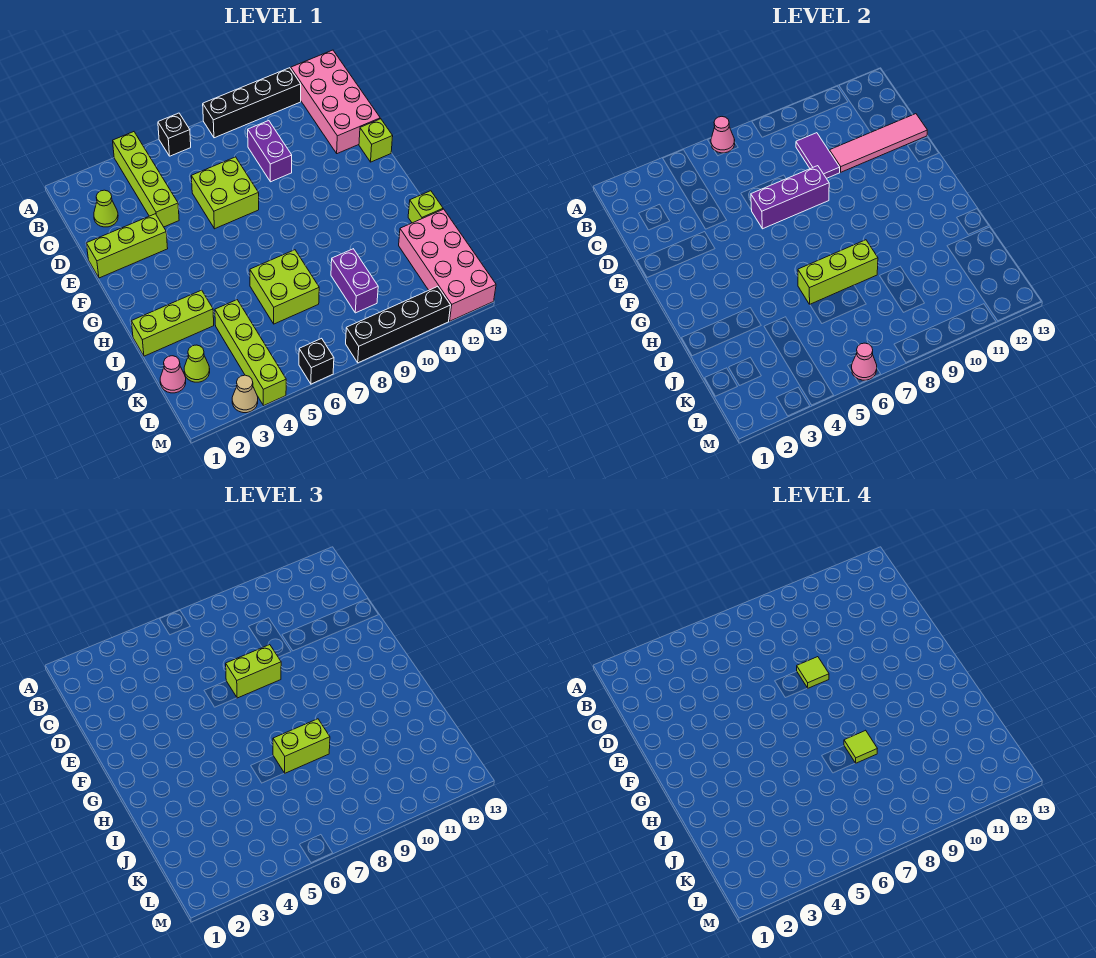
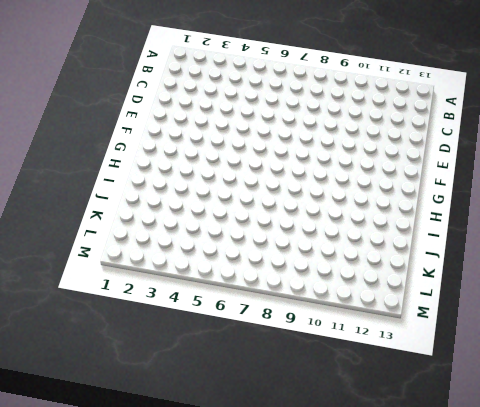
none -> lime 1x4 brick [113,132,179,227]
none -> black 1x1 brick [158,113,191,156]
none -> black 1x4 brick [203,68,301,138]
none -> pink 2x4 brick [291,50,380,154]

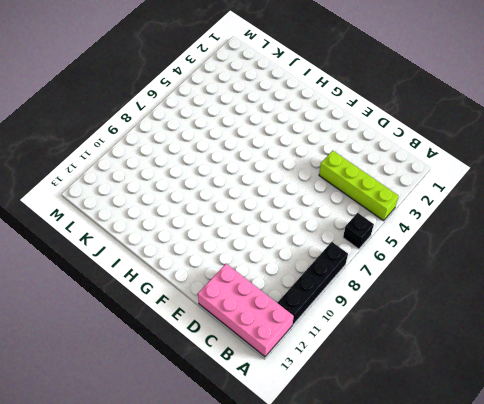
none -> lime 1x1 cone [94,190,118,227]
none -> purple 1x2 brick [248,121,292,182]
none -> lime 2x2 brick [191,157,259,229]
none -> lime 1x3 brick [86,214,168,278]

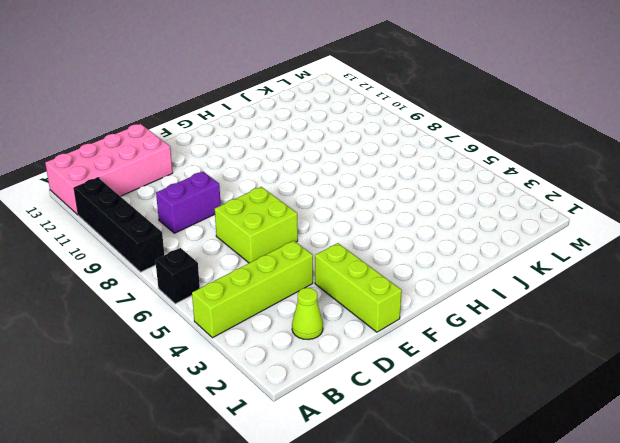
none -> lime 1x1 brick [359,119,393,162]
none -> lime 1x3 brick [131,290,214,356]
none -> lime 2x2 brick [250,250,319,324]
none -> lime 1x1 brick [408,191,443,223]

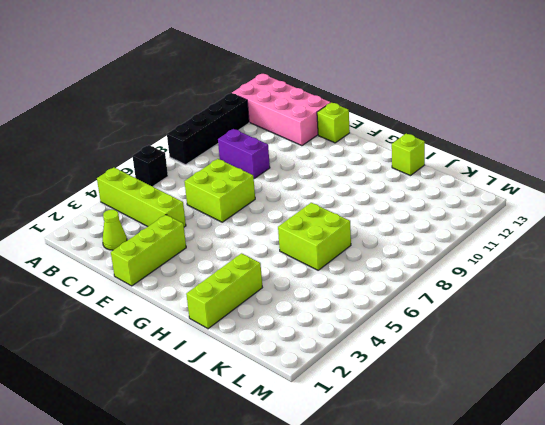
none -> lime 1x4 brick [215,300,286,406]
none -> purple 1x2 brick [331,249,378,313]
none -> pink 2x4 brick [399,209,496,321]
none -> pink 1x1 cone [160,356,186,393]

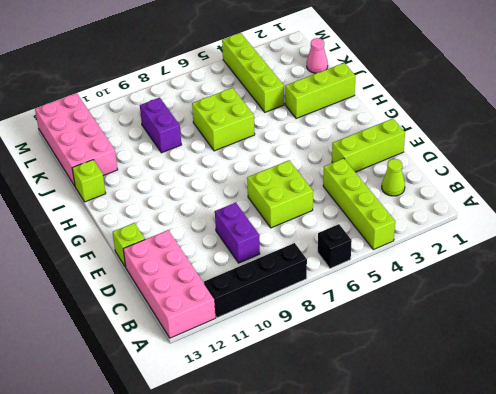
none -> lime 1x1 cone [184,345,210,382]
none -> tan 1x1 cone [232,375,258,413]
none -> black 1x1 brick [299,338,334,384]
none -> black 1x4 brick [346,287,451,363]

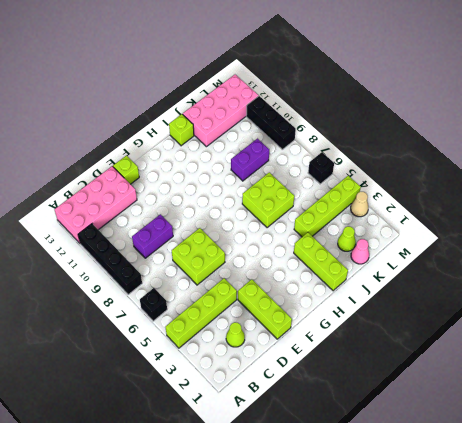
black 1x3 brick [246,96,296,149] -> black 1x4 brick [346,287,451,363]
none -> pink 1x1 cone [711,117,735,153]
none -> purple 1x2 tile [796,133,840,178]
none -> pink 1x4 tile [830,114,927,172]
none -> purple 1x3 brick [751,166,829,229]

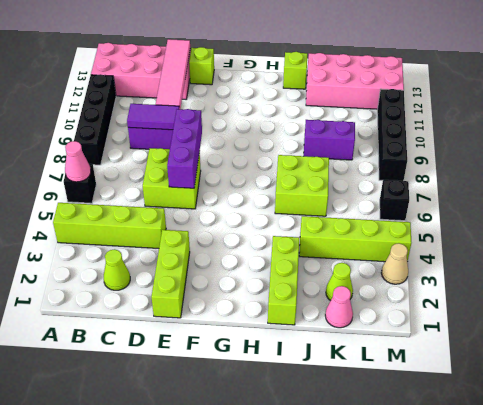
none -> lime 1x3 brick [798,240,878,304]
none -> pink 1x1 cone [852,343,877,380]
none -> lime 1x2 brick [226,645,281,698]
none -> lime 1x2 brick [273,719,330,773]

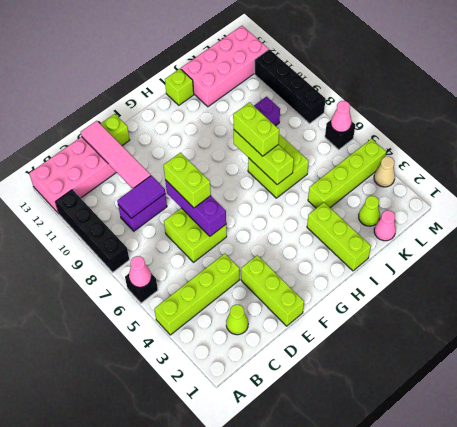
none -> lime 1x1 tile [797,657,829,688]
none -> lime 1x1 tile [844,730,877,763]

